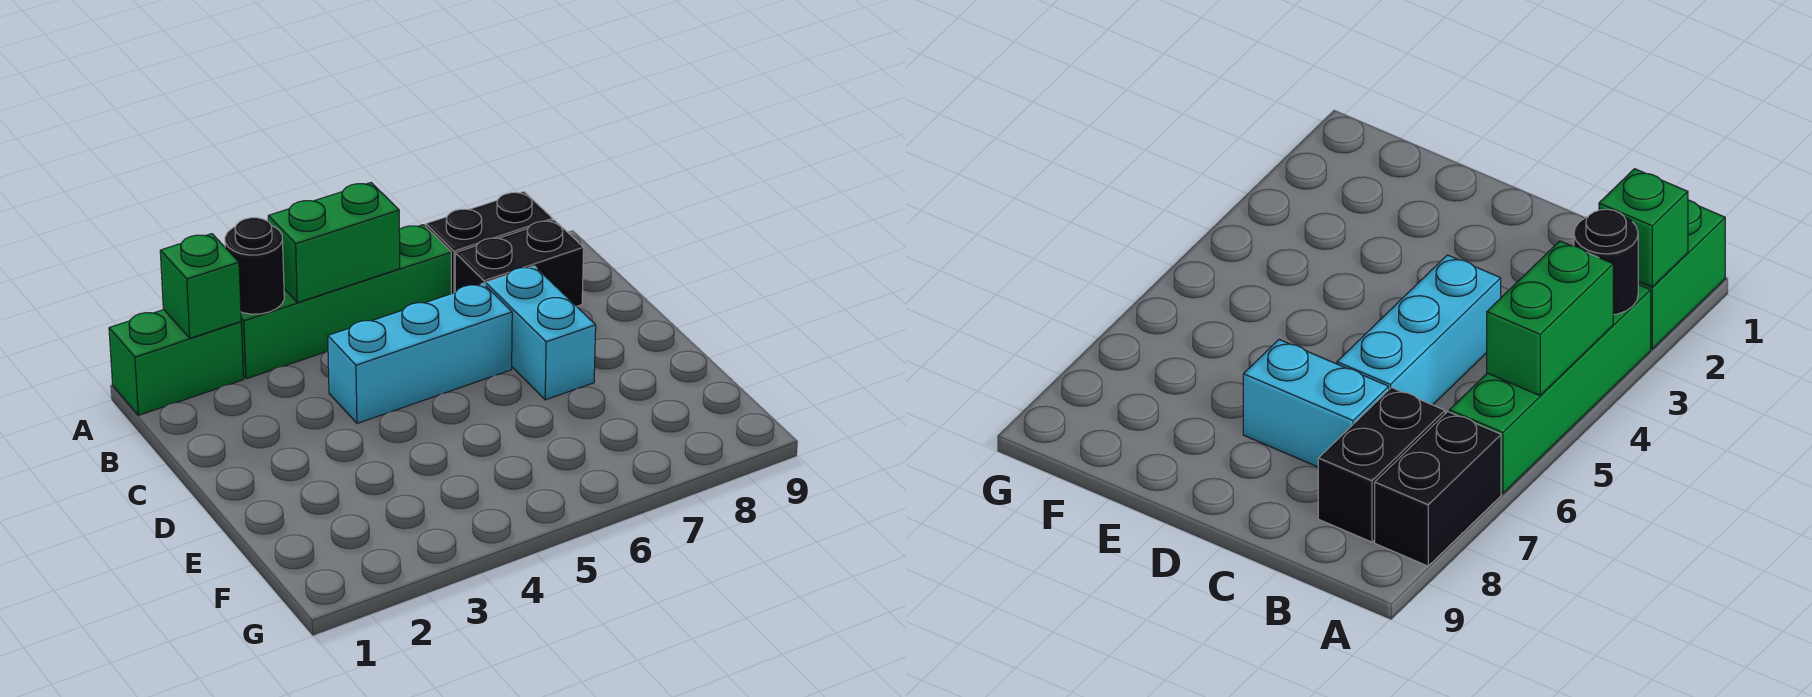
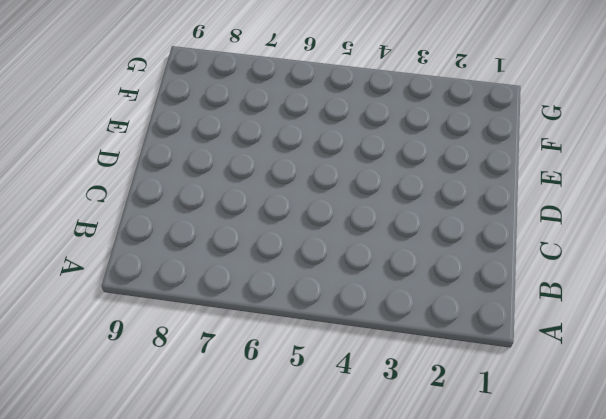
none -> green 1x2 brick [109,310,243,415]
none -> green 1x4 brick [241,225,451,379]

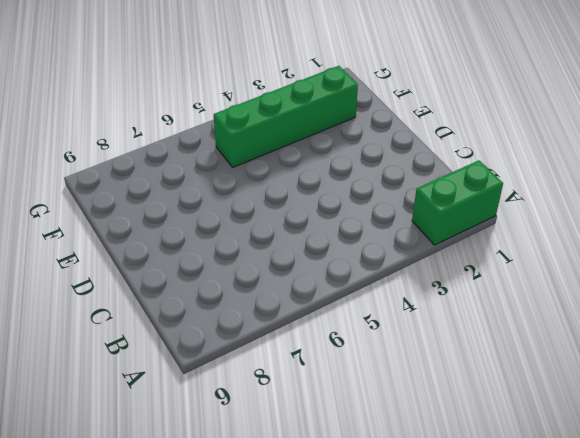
green 1x4 brick [214,66,358,167] -> green 1x4 brick moved to [241,225,451,379]
none -> black 1x2 brick [426,192,553,294]
none -> black 1x2 brick [455,220,584,306]

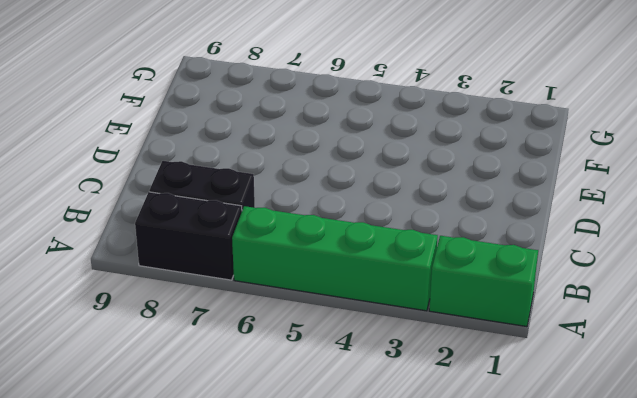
none -> cyan 1x3 brick [328,283,512,423]
none -> cyan 1x2 brick [485,266,596,400]

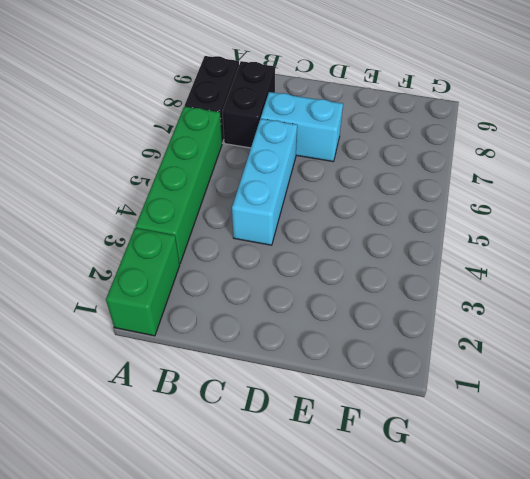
none -> green 1x1 brick [160,234,241,338]
none -> black 1x1 round brick [225,218,284,314]

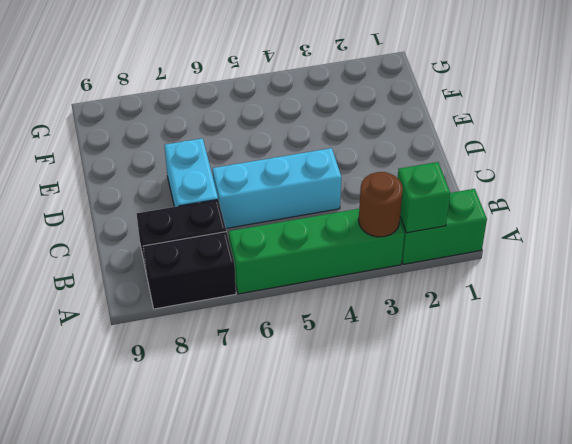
brown 1x1 round brick [359,172,403,237] -> black 1x1 round brick [225,218,284,314]
none -> green 1x2 brick [268,183,400,303]

